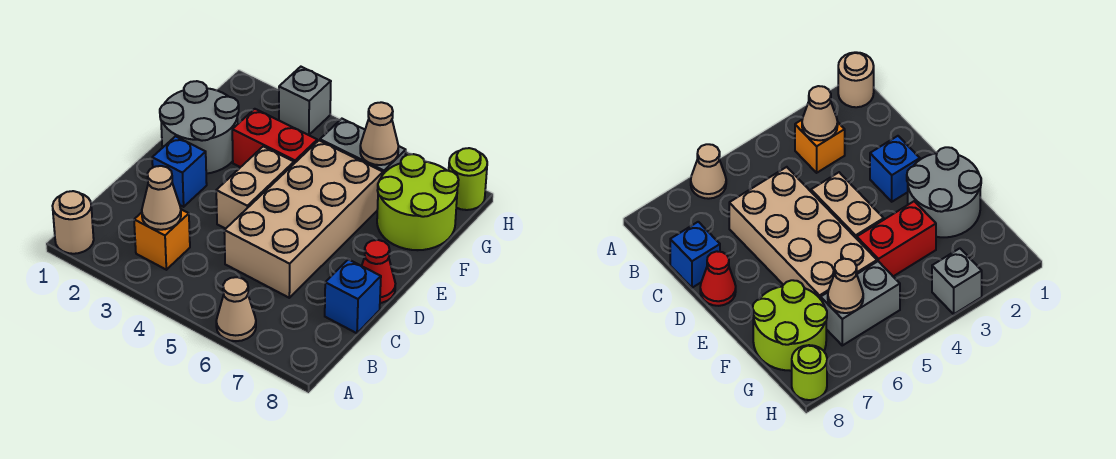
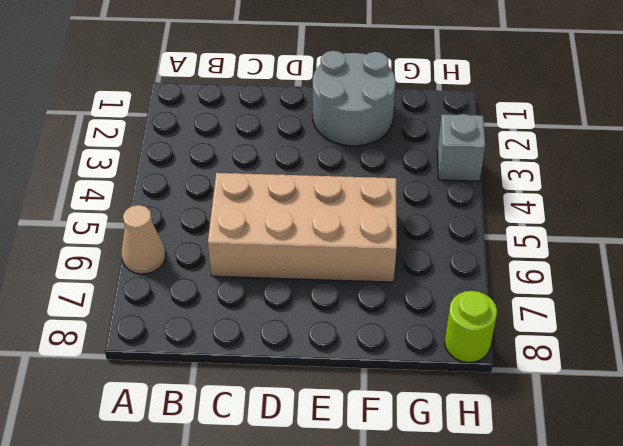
none -> tan 1x1 round brick [53,191,94,254]
none -> orange 1x1 brick [134,209,190,270]
none -> blue 1x1 brick [325,259,381,333]

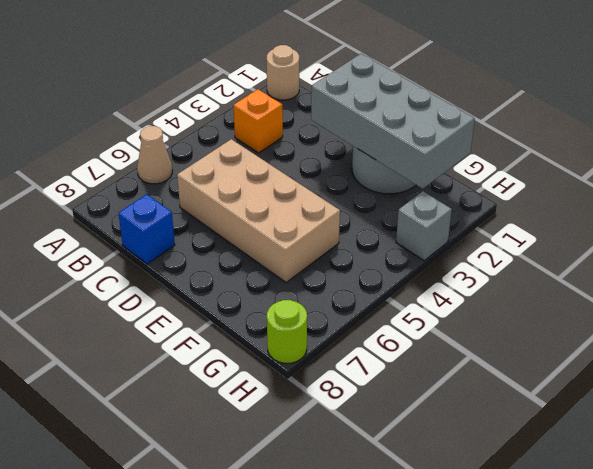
grey 2x4 brick [311,54,475,189] -> none
none -> blue 1x1 brick [152,136,207,207]
none -> tan 1x2 brick [216,146,294,229]
none -> red 1x1 cone [362,240,395,303]

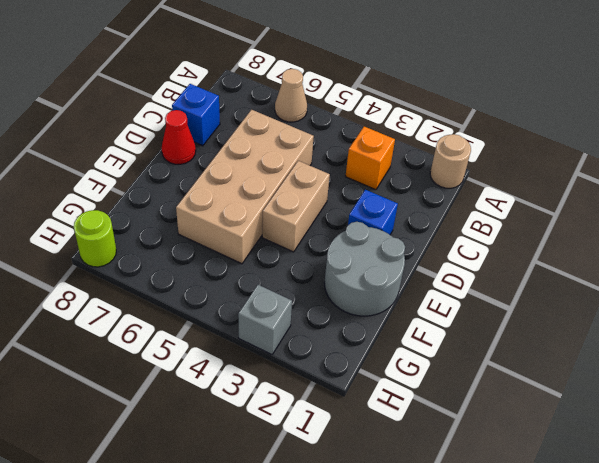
none -> red 1x2 brick [232,109,317,167]
none -> lime 2x2 round brick [377,154,458,250]
none -> grey 1x2 brick [320,119,406,174]

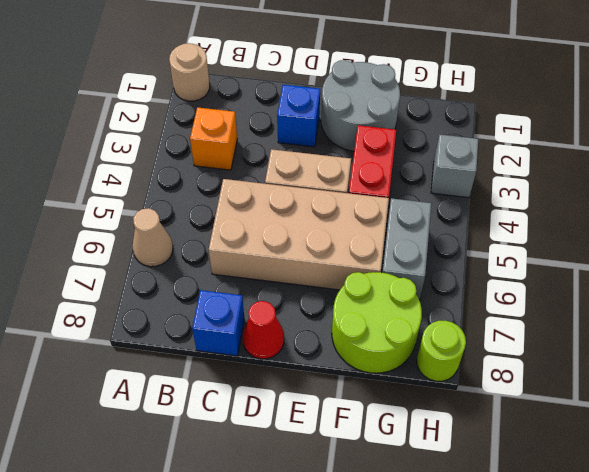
none -> tan 1x1 cone [142,166,181,230]
none -> tan 1x1 cone [360,102,399,165]

